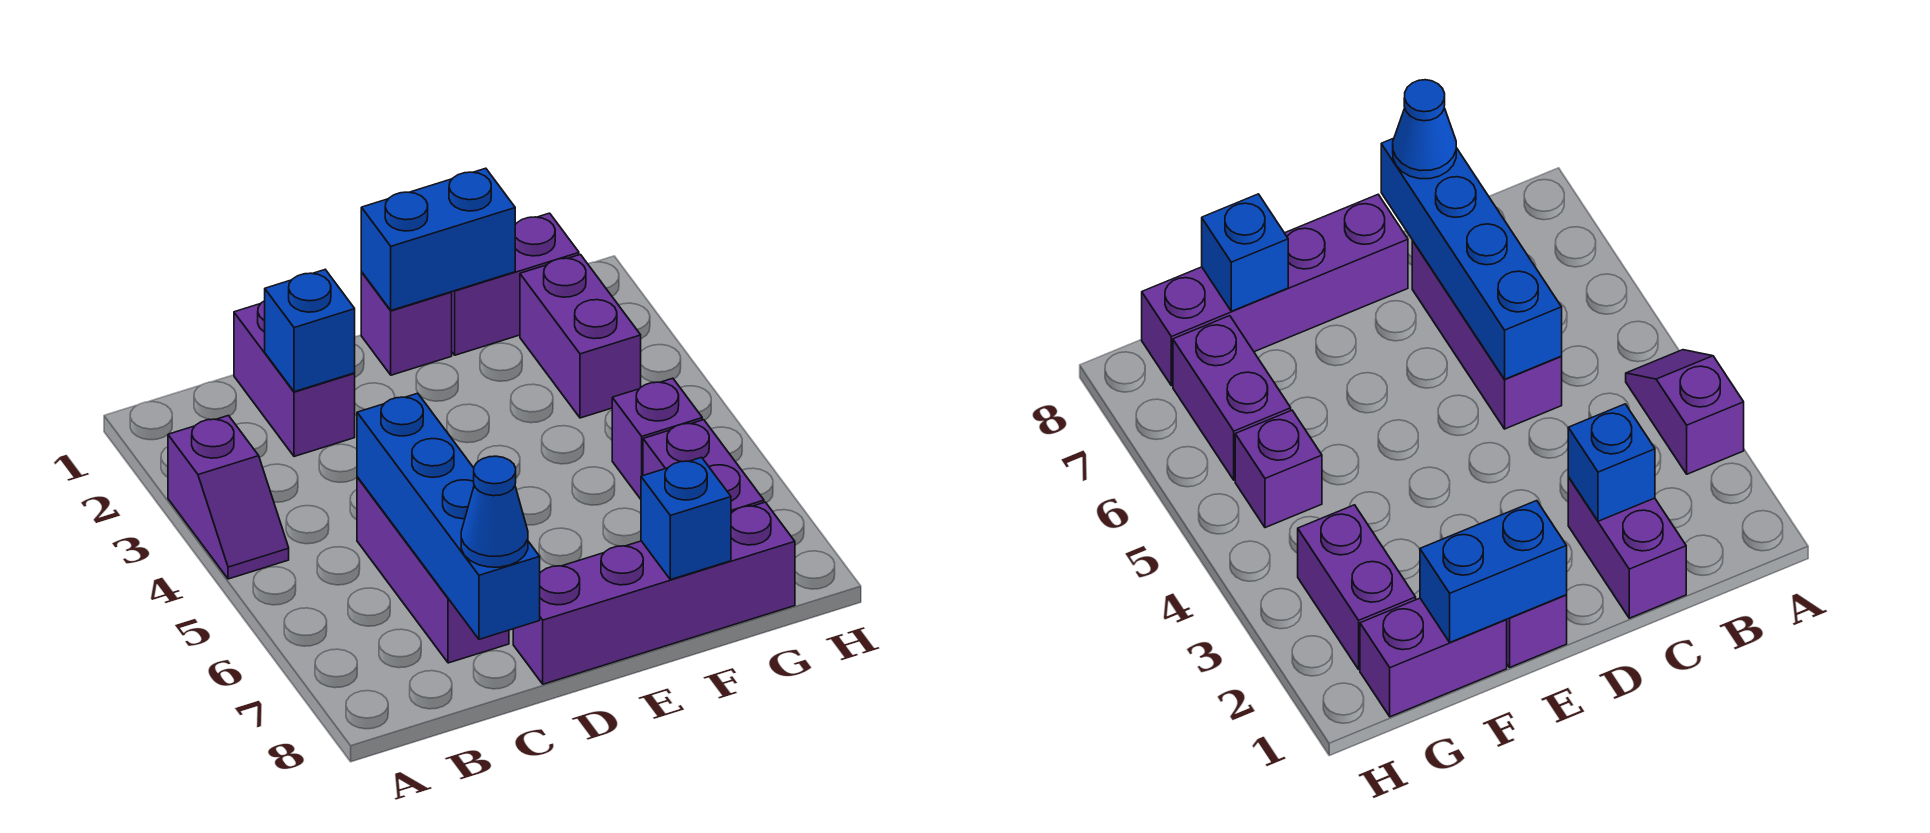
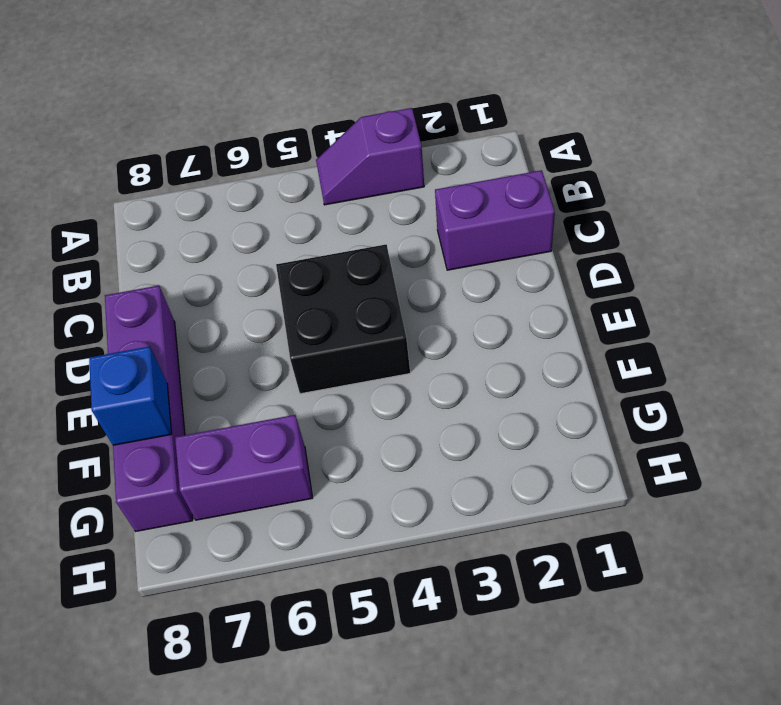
black 2x2 brick [276,245,410,394] -> none
none -> purple 1x3 brick [357,477,509,663]
none -> purple 1x1 brick [361,272,452,375]
none -> purple 1x2 brick [452,213,579,355]

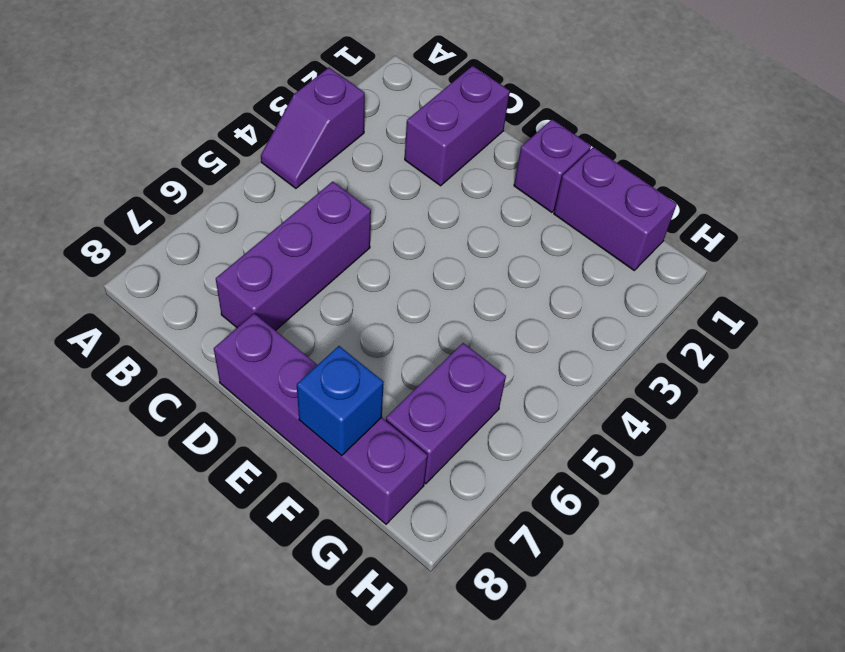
none -> purple 1x2 brick [520,255,641,418]
none -> purple 1x1 brick [612,378,702,499]
none -> blue 1x1 brick [265,270,355,392]

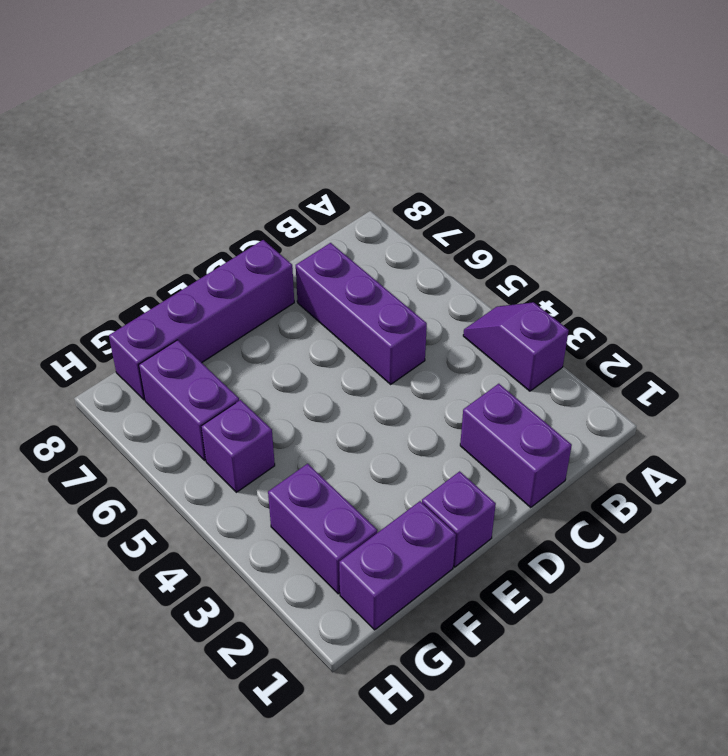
none -> blue 1x1 brick [265,270,355,392]
none -> blue 1x4 brick [357,393,540,639]
none -> blue 1x2 brick [361,168,515,310]

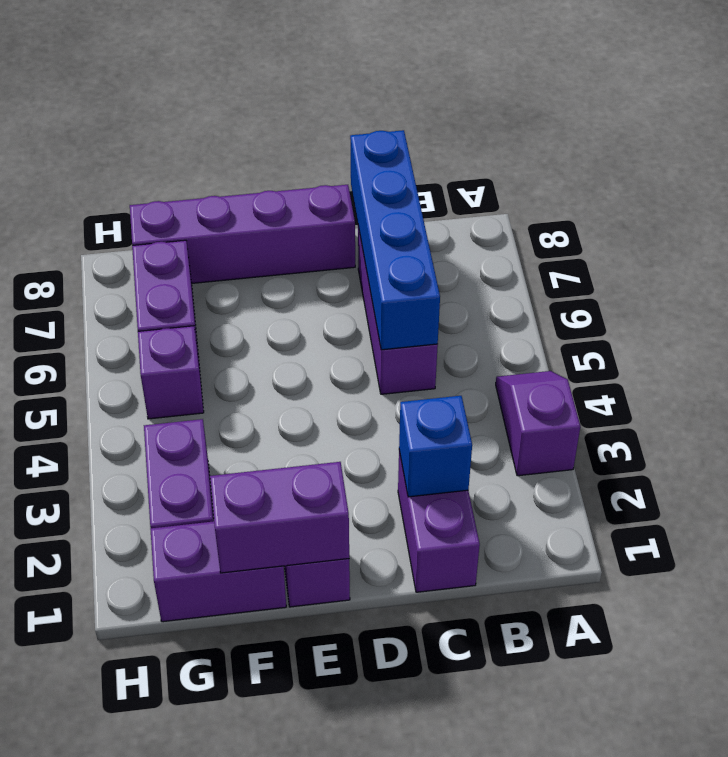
purple 1x2 brick [210,462,349,573] -> blue 1x2 brick [361,168,515,310]
none -> blue 1x1 brick [641,457,731,580]
none -> blue 1x1 cone [461,456,528,567]

